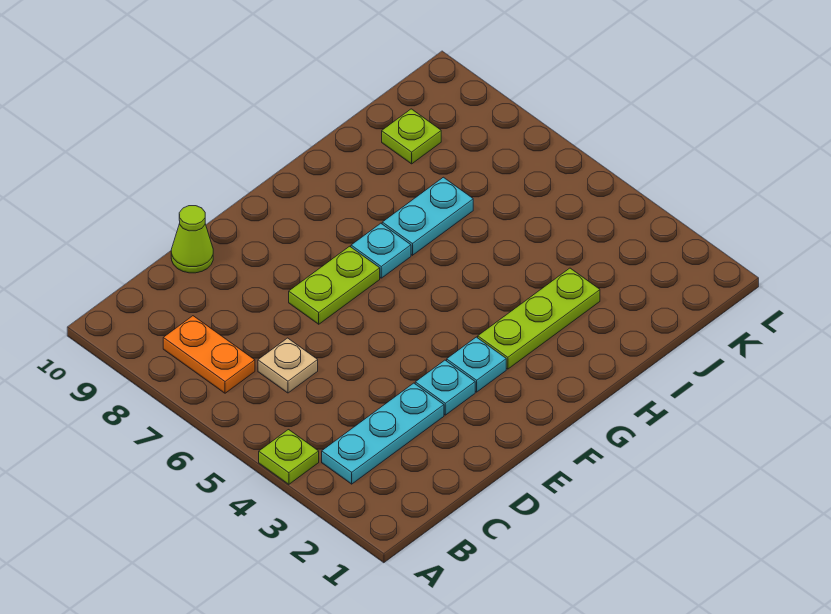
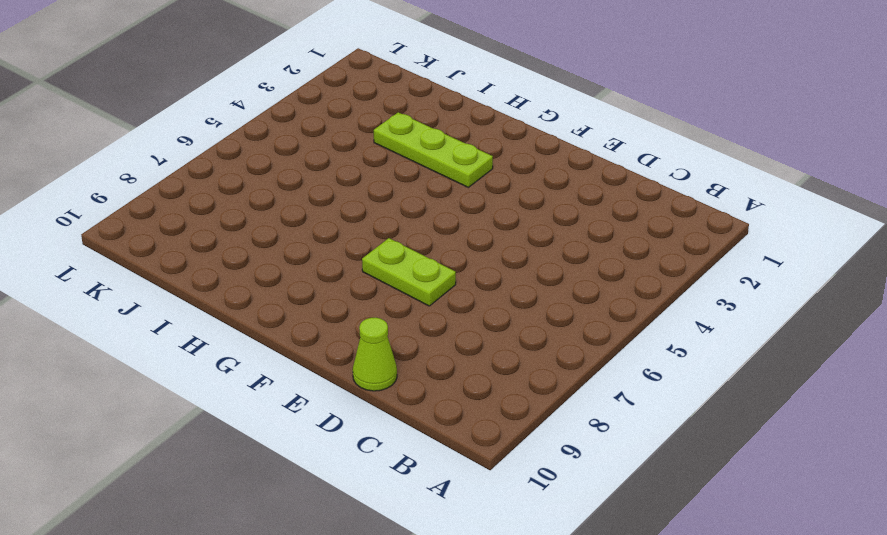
none -> lime 1x1 plate [259,430,319,484]
none -> cyan 1x3 plate [322,383,444,484]
none -> orange 1x2 plate [163,316,255,393]

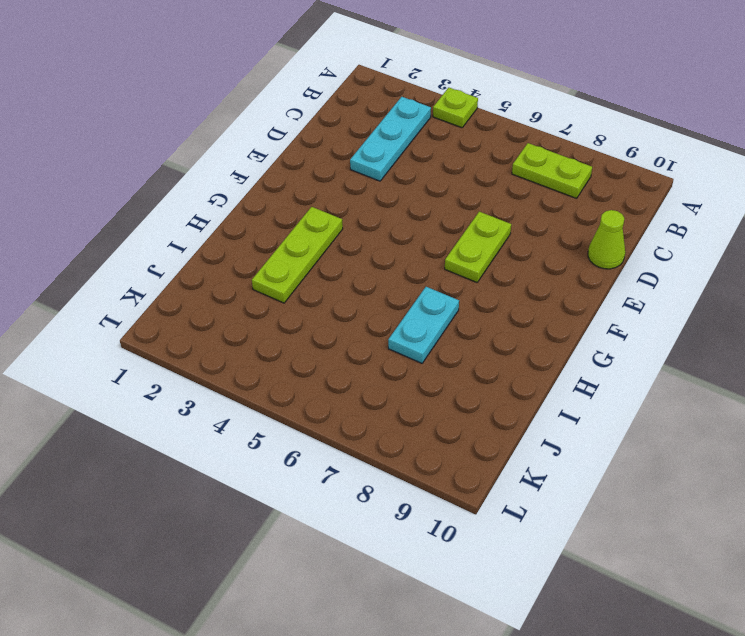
lime 1x2 plate [512,143,592,198] -> orange 1x2 plate [163,316,255,393]
none -> tan 1x1 plate [258,338,318,393]
none -> cyan 1x1 plate [415,360,475,415]
none -> cyan 1x1 plate [447,337,506,392]

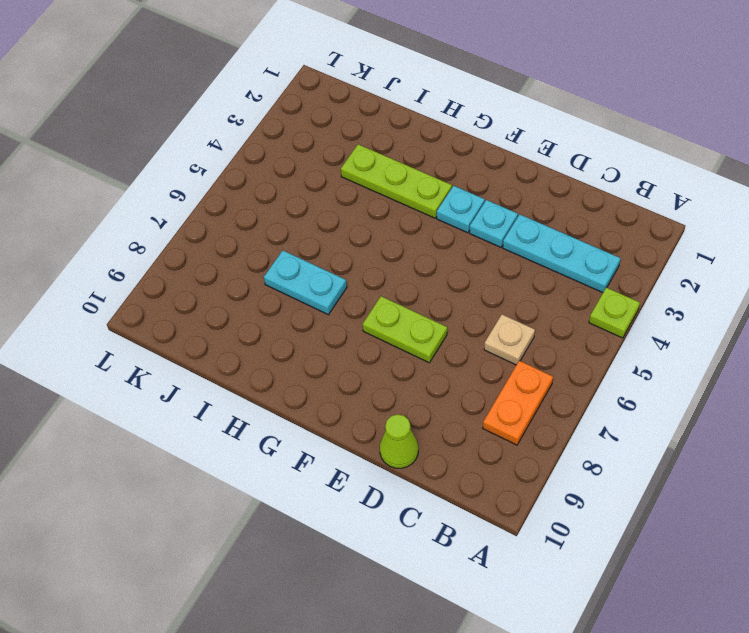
none -> cyan 1x1 plate [351,223,411,278]
none -> lime 1x1 plate [382,109,441,164]

